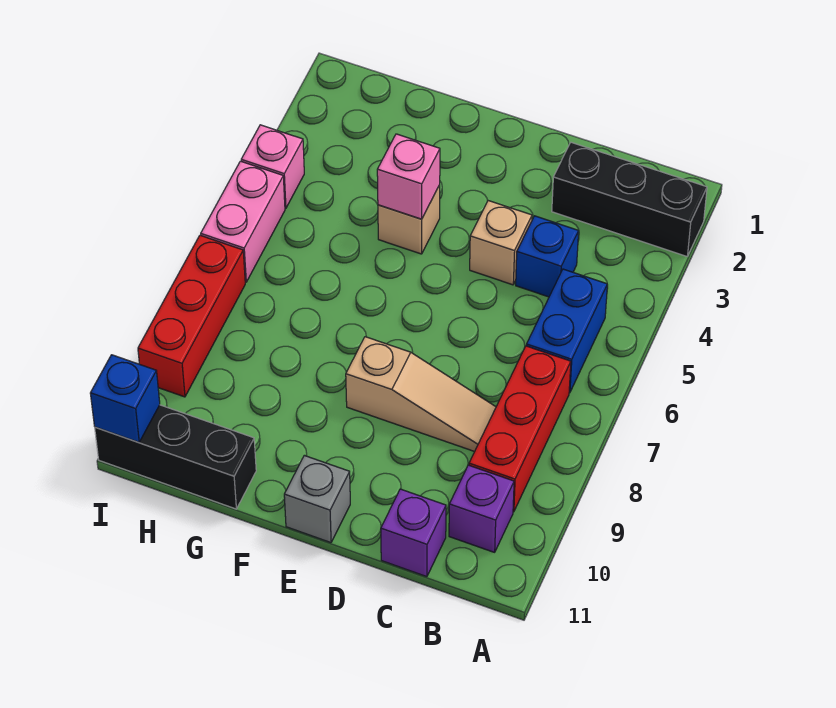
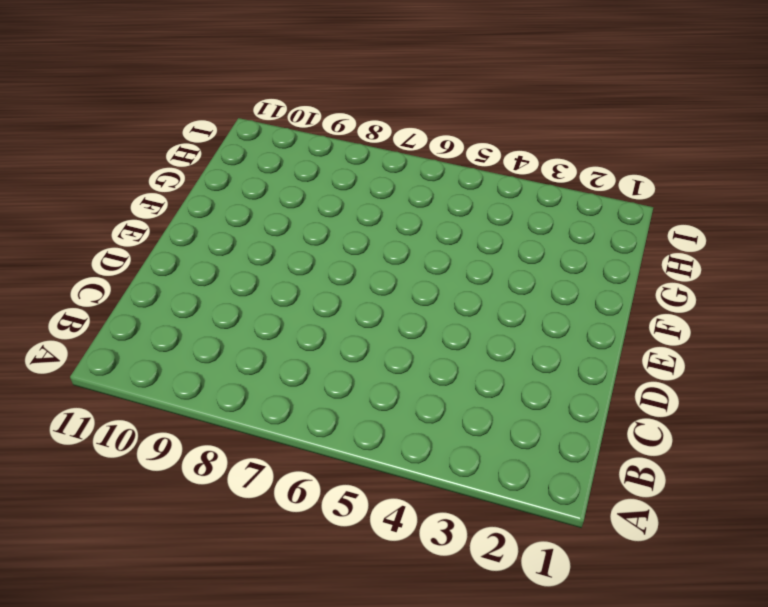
none -> black 1x3 brick [552,142,707,256]
none -> blue 1x2 brick [526,269,607,393]
none -> red 1x3 brick [469,346,571,512]

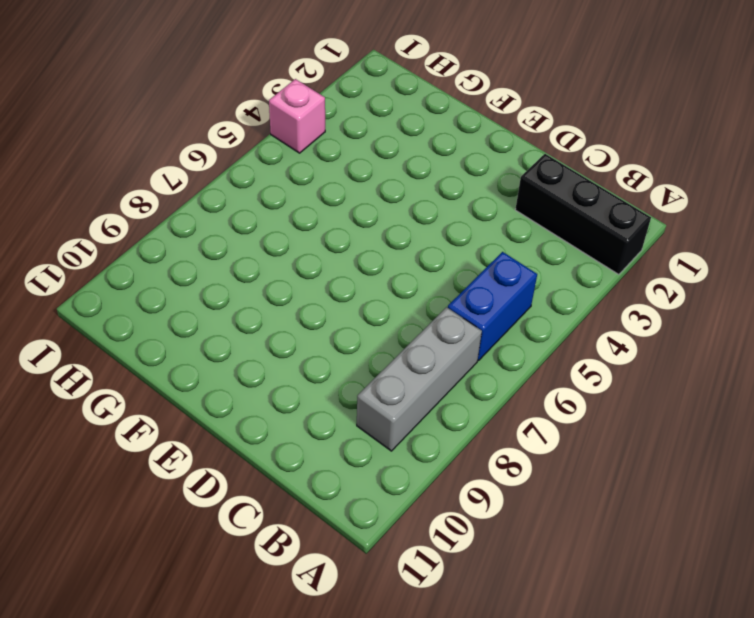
grey 1x3 brick [357,307,482,451] -> red 1x3 brick [469,346,571,512]
none -> purple 1x1 brick [449,465,514,552]
none -> blue 1x1 brick [516,216,579,297]
none -> tan 1x3 slope [346,337,496,452]

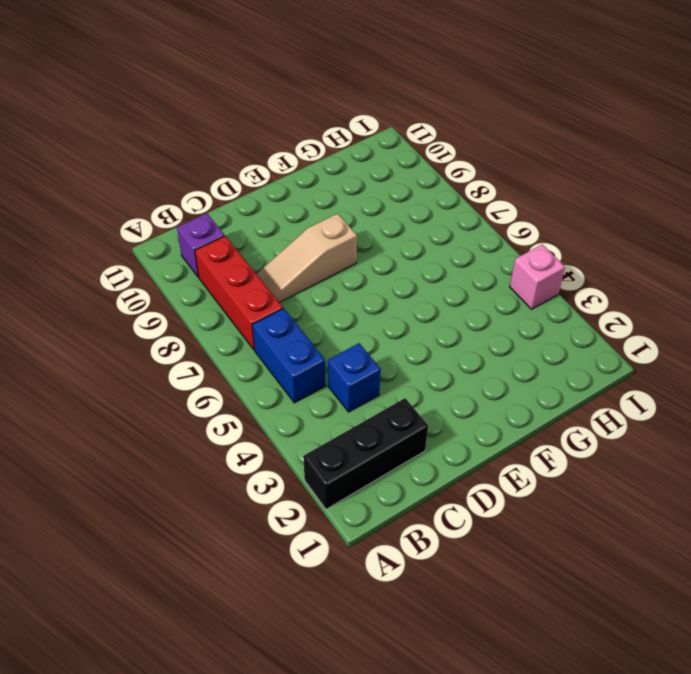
none -> purple 1x1 brick [381,489,446,577]
none -> tan 1x1 brick [470,201,532,285]
none -> grey 1x1 brick [284,456,350,543]

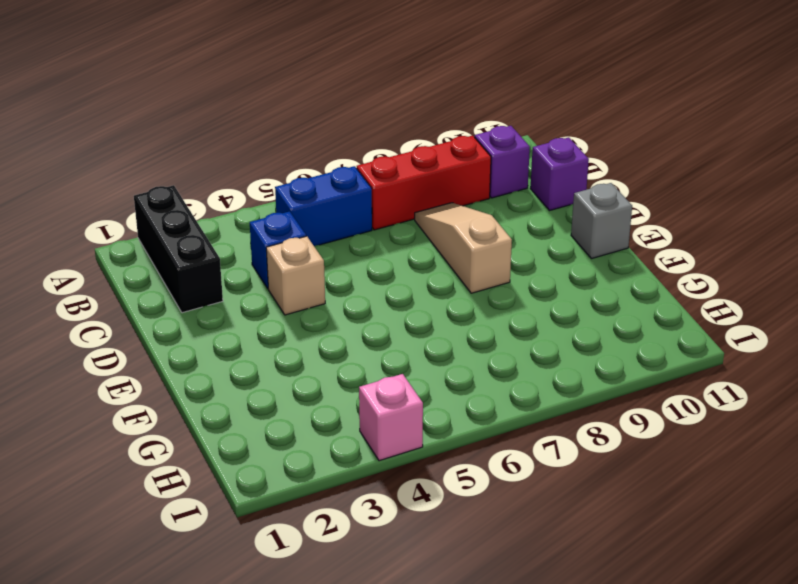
none -> tan 1x1 brick [378,185,440,254]
none -> black 1x3 brick [95,405,256,509]
none -> pink 1x2 brick [201,161,285,282]

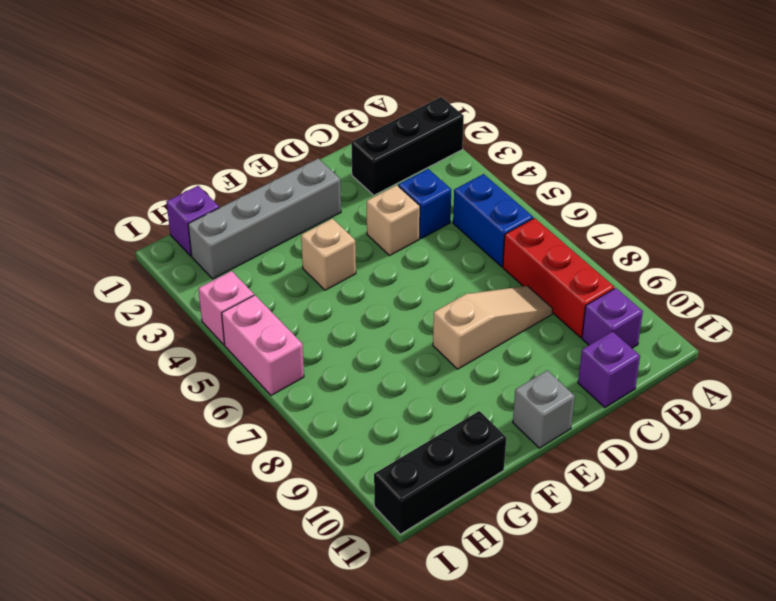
grey 1x4 brick [188,158,341,279] -> none
purple 1x1 brick [166,186,219,256] -> none
none -> red 1x3 brick [138,235,245,397]
none -> pink 1x1 brick [377,134,440,219]
none -> blue 1x1 brick [90,355,160,442]

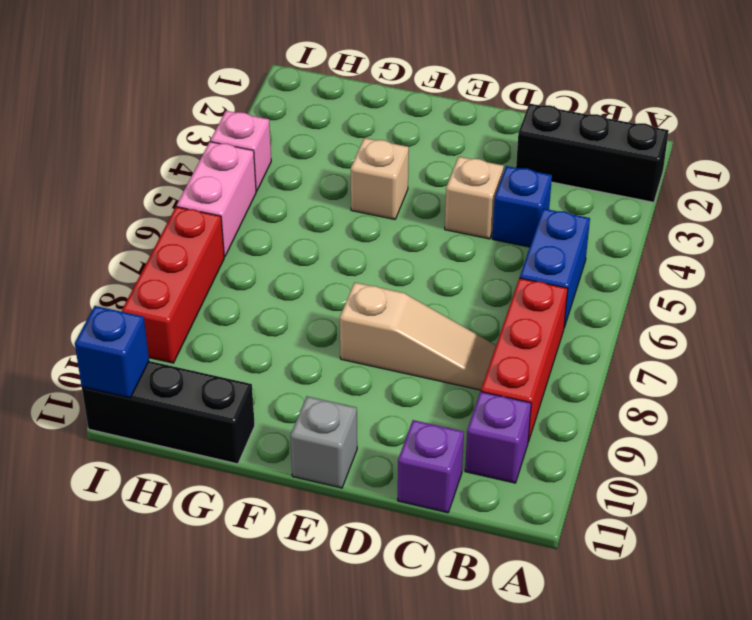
none -> pink 1x1 brick [377,134,440,219]

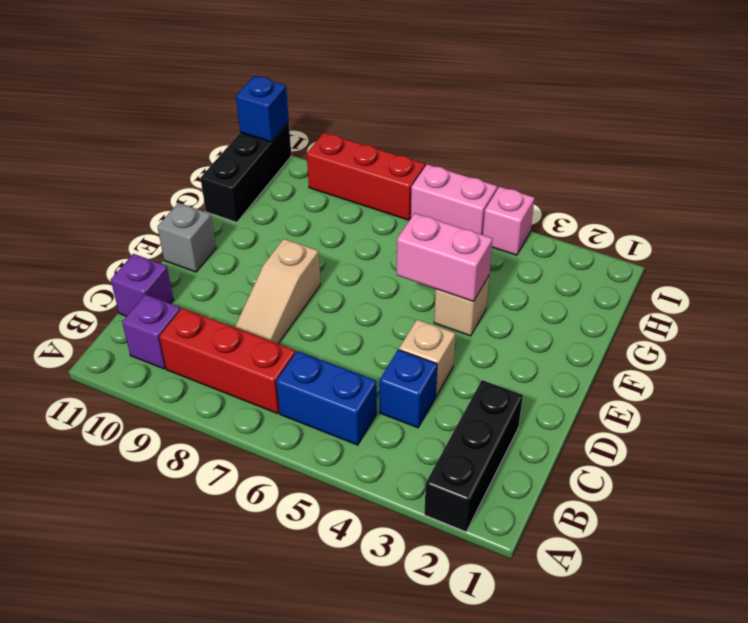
pink 1x2 brick [397,213,493,301] -> pink 1x1 brick [377,134,440,219]

